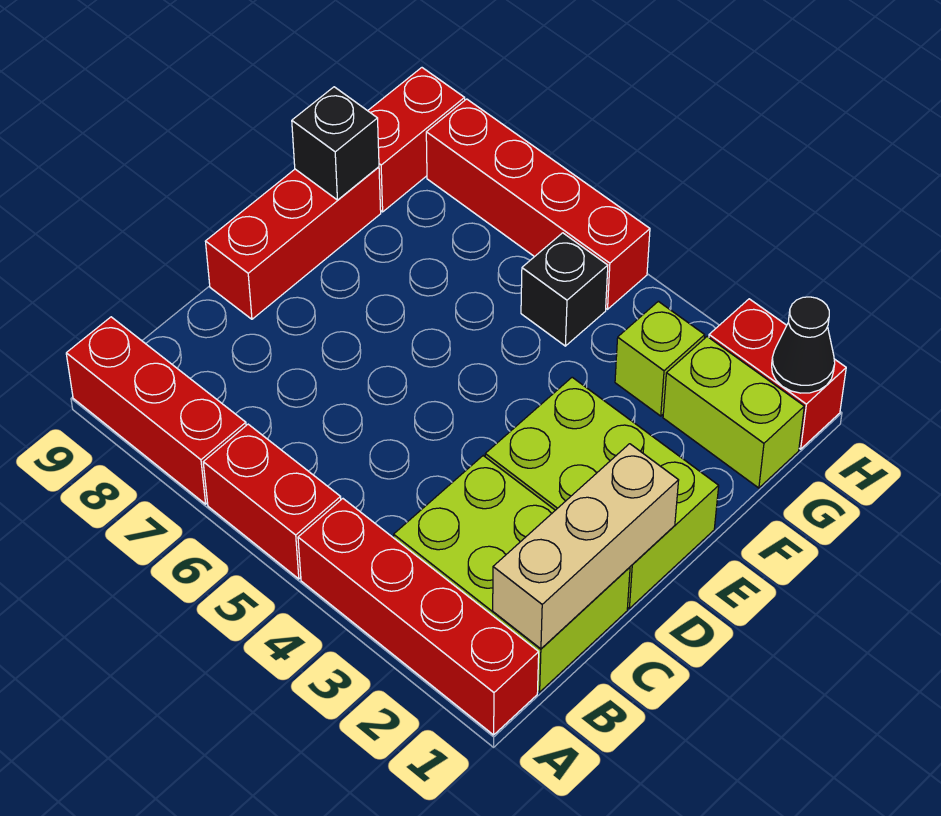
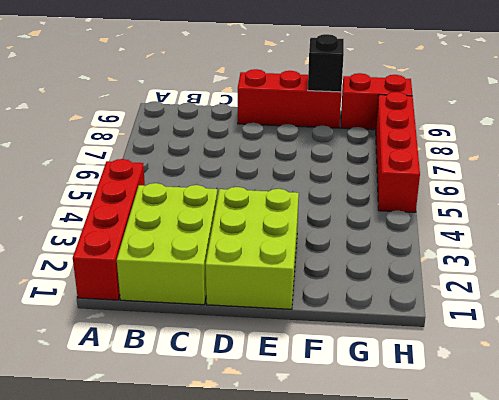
none -> red 1x2 brick [203,424,341,579]
none -> red 1x3 brick [66,317,246,504]
none -> lime 1x2 brick [663,337,804,488]

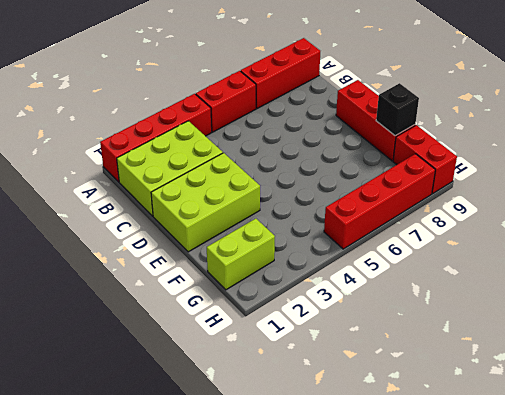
none -> lime 1x1 brick [615,301,705,416]
none -> black 1x1 brick [521,233,608,346]
none -> red 1x2 brick [709,299,846,449]

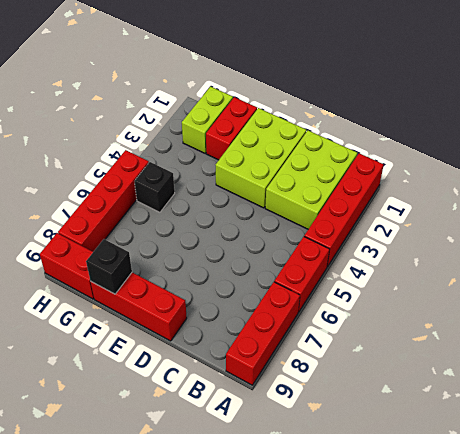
red 1x2 brick [206,97,257,160] -> red 1x2 brick moved to [709,299,846,449]
none -> lime 1x1 brick [615,301,705,416]
none -> tan 1x3 brick [493,444,679,649]
none -> black 1x1 cone [772,297,835,393]

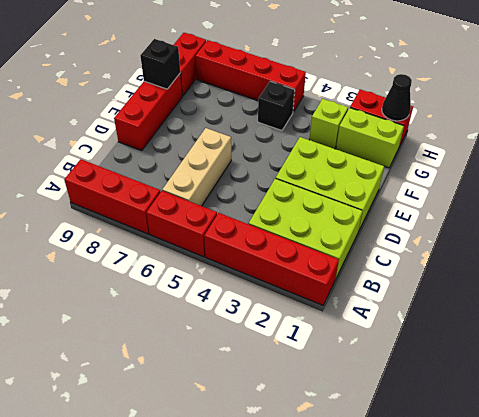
tan 1x3 brick [162,128,231,206] -> tan 1x3 brick moved to [493,444,679,649]

